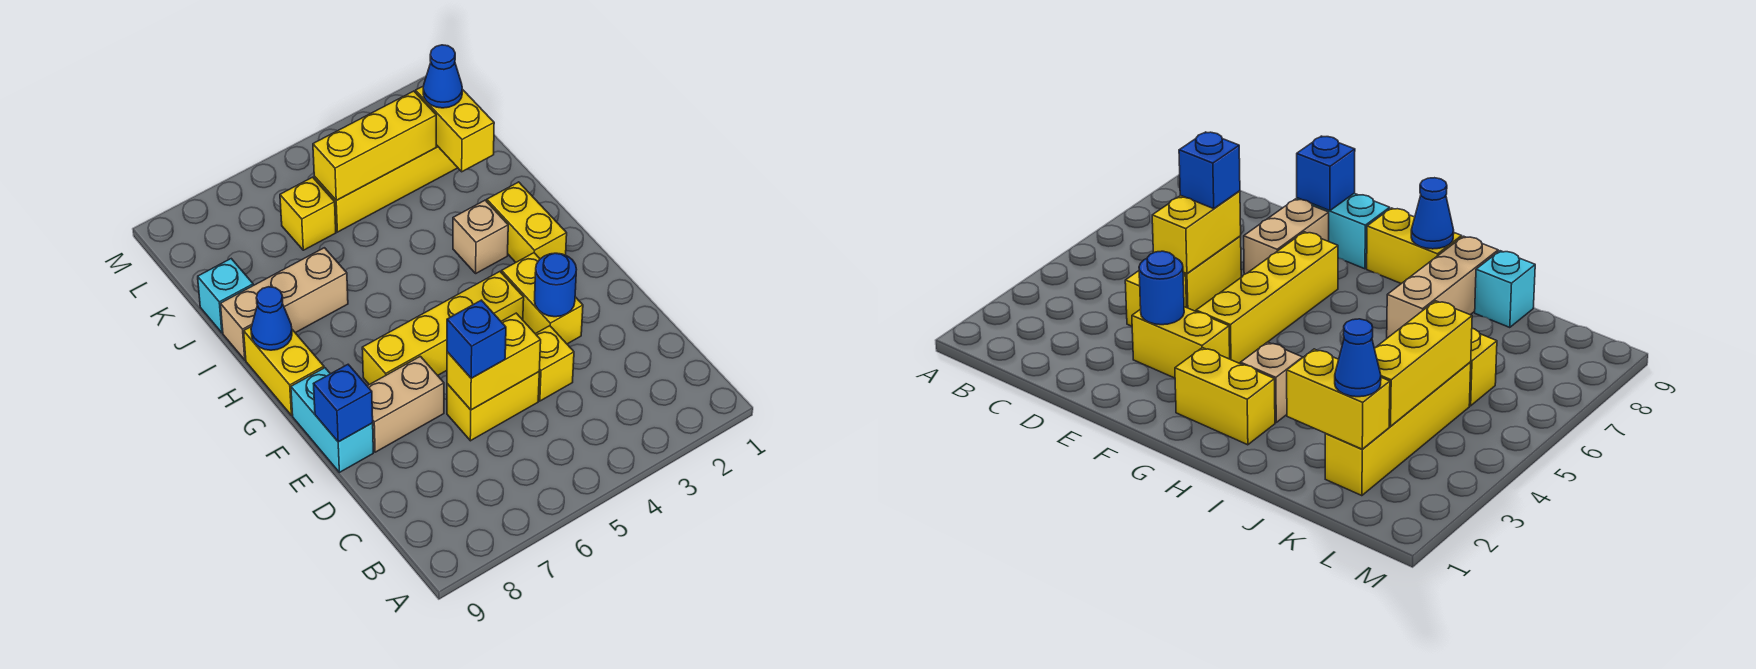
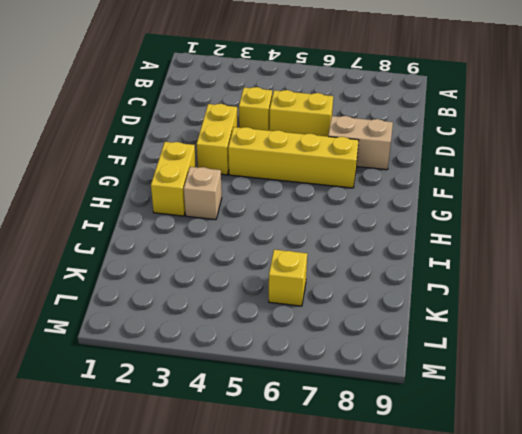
none -> cyan 1x2 brick [291,368,373,472]
none -> yellow 1x2 brick [244,326,324,415]
none -> tan 1x3 brick [221,248,348,360]

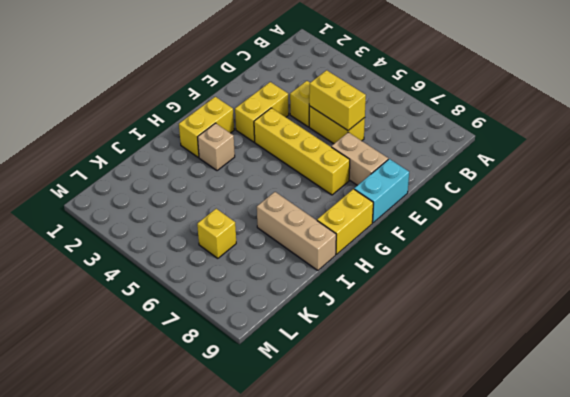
none -> cyan 1x1 brick [198,259,253,333]
none -> yellow 1x4 brick [314,145,458,232]
none -> blue 1x1 round brick [535,253,576,317]

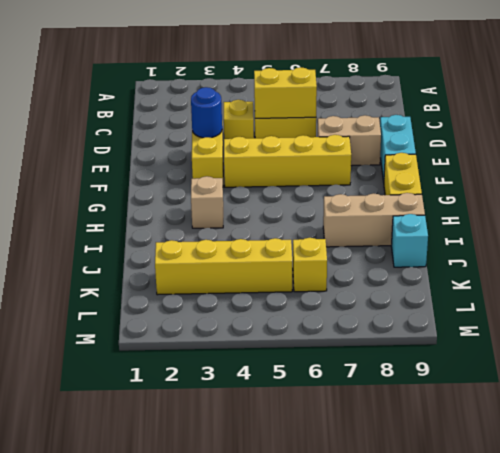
none -> yellow 1x2 brick [487,182,567,262]
none -> blue 1x1 brick [314,365,373,442]
none -> blue 1x1 cone [251,287,292,350]

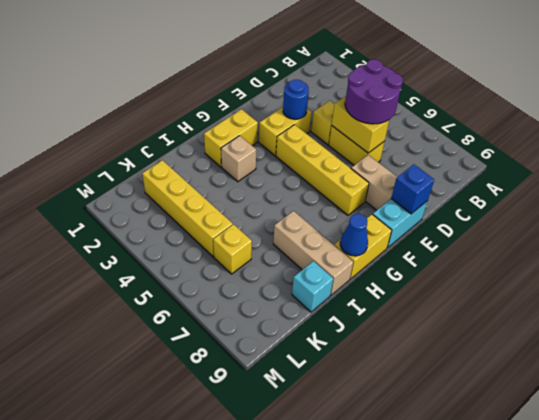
purple 2x2 round brick [345,59,403,124] -> blue 1x1 brick [447,300,506,378]
none -> yellow 1x2 brick [416,87,494,172]
none -> yellow 1x3 brick [313,91,436,200]
none -> blue 1x1 cone [423,45,462,108]

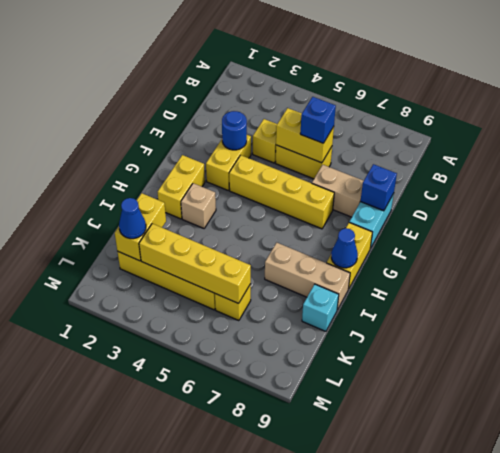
yellow 1x4 brick [139,224,251,303] -> yellow 1x3 brick [313,91,436,200]

